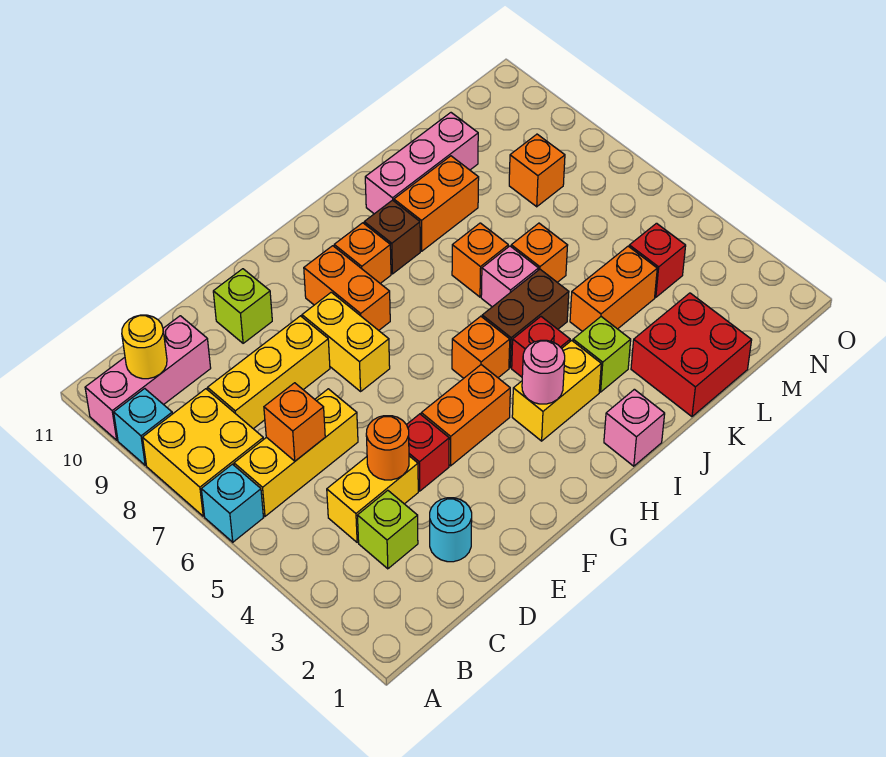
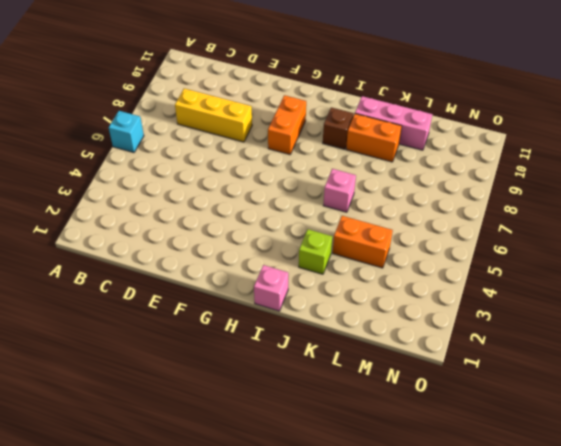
none -> yellow 2x2 brick [143,389,264,516]
none -> cyan 1x1 brick [114,389,172,465]
none -> pink 1x3 brick [85,316,211,440]
none -> yellow 1x3 brick [234,389,358,516]

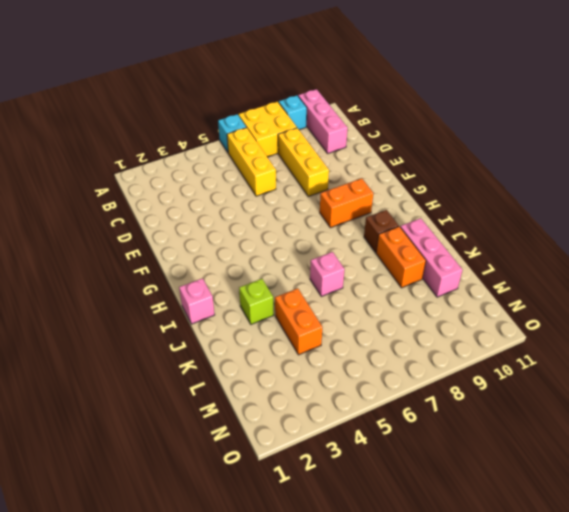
none -> lime 1x1 brick [357,490,418,569]
none -> yellow 1x2 brick [327,456,418,543]
none -> cyan 1x1 round brick [430,498,472,562]
none -> red 1x1 brick [407,414,449,491]

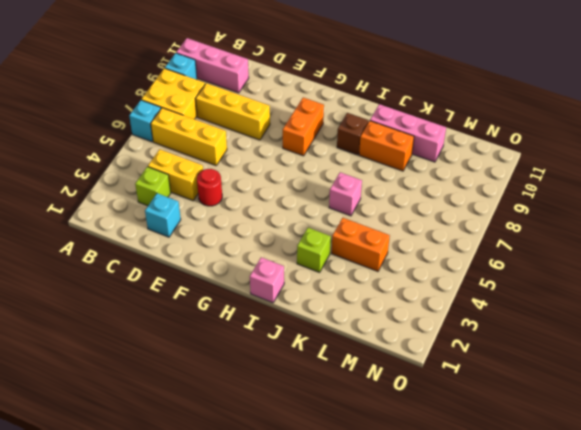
cyan 1x1 brick [145,193,181,237] -> cyan 1x1 round brick [430,498,472,562]
red 1x1 round brick [197,169,222,206] -> red 1x1 brick [407,414,449,491]
none -> lime 1x1 brick [213,269,272,343]
none -> orange 1x2 brick [421,365,510,466]
none -> yellow 1x2 brick [302,292,390,391]
none -> yellow 1x2 brick [512,340,601,441]

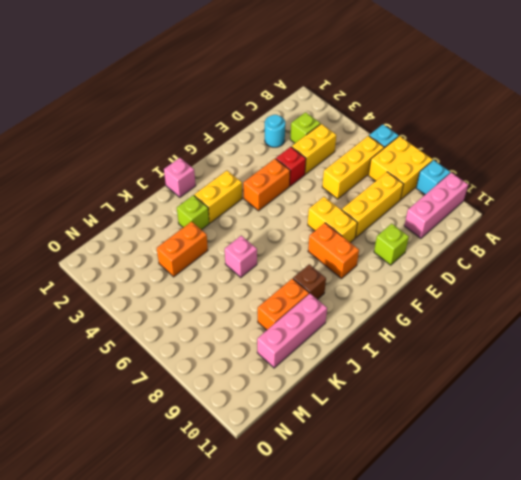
none -> orange 1x1 brick [452,316,510,378]
none -> orange 1x1 brick [334,223,391,284]
none -> red 1x1 brick [512,317,570,377]
none -> brown 1x2 brick [482,269,569,368]

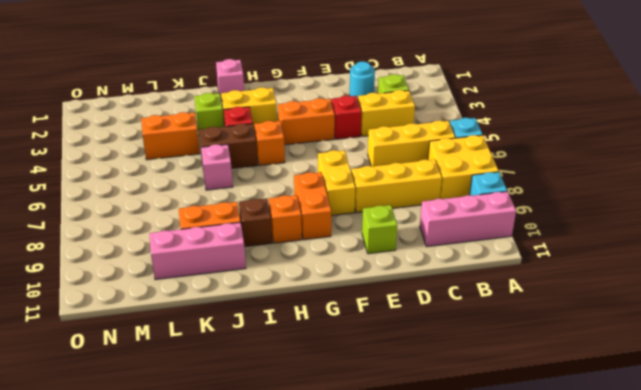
none -> orange 1x1 brick [452,223,508,297]
none -> red 2x2 brick [631,293,752,417]
none -> orange 1x1 brick [511,223,568,282]
none -> red 1x1 brick [629,223,686,297]

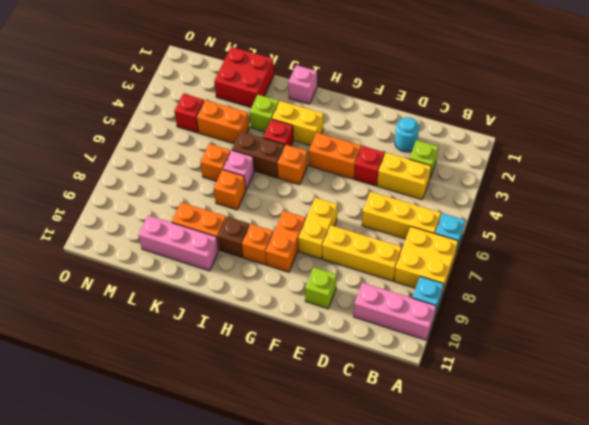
none -> orange 1x1 brick [509,134,565,207]
none -> yellow 1x1 round brick [122,315,167,379]
none -> orange 1x1 brick [264,383,325,461]
none -> orange 1x1 round brick [366,416,409,480]

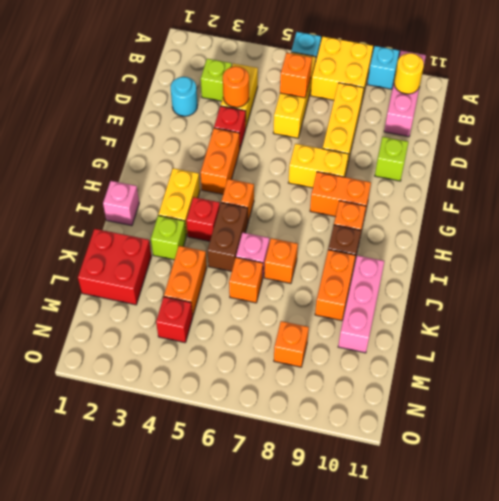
none -> pink 1x1 round brick [522,340,565,404]

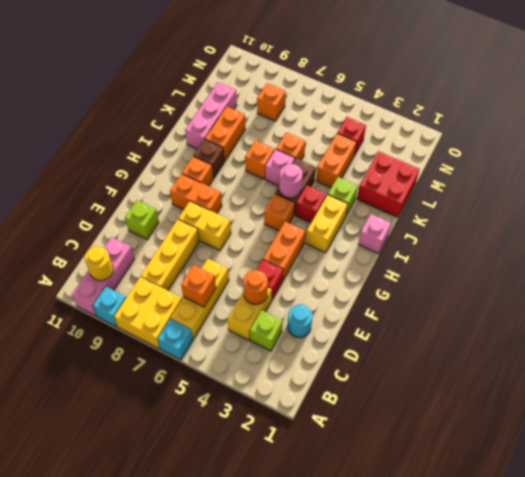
pink 1x1 round brick [279,164,303,198] -> pink 1x1 round brick moved to [522,340,565,404]

